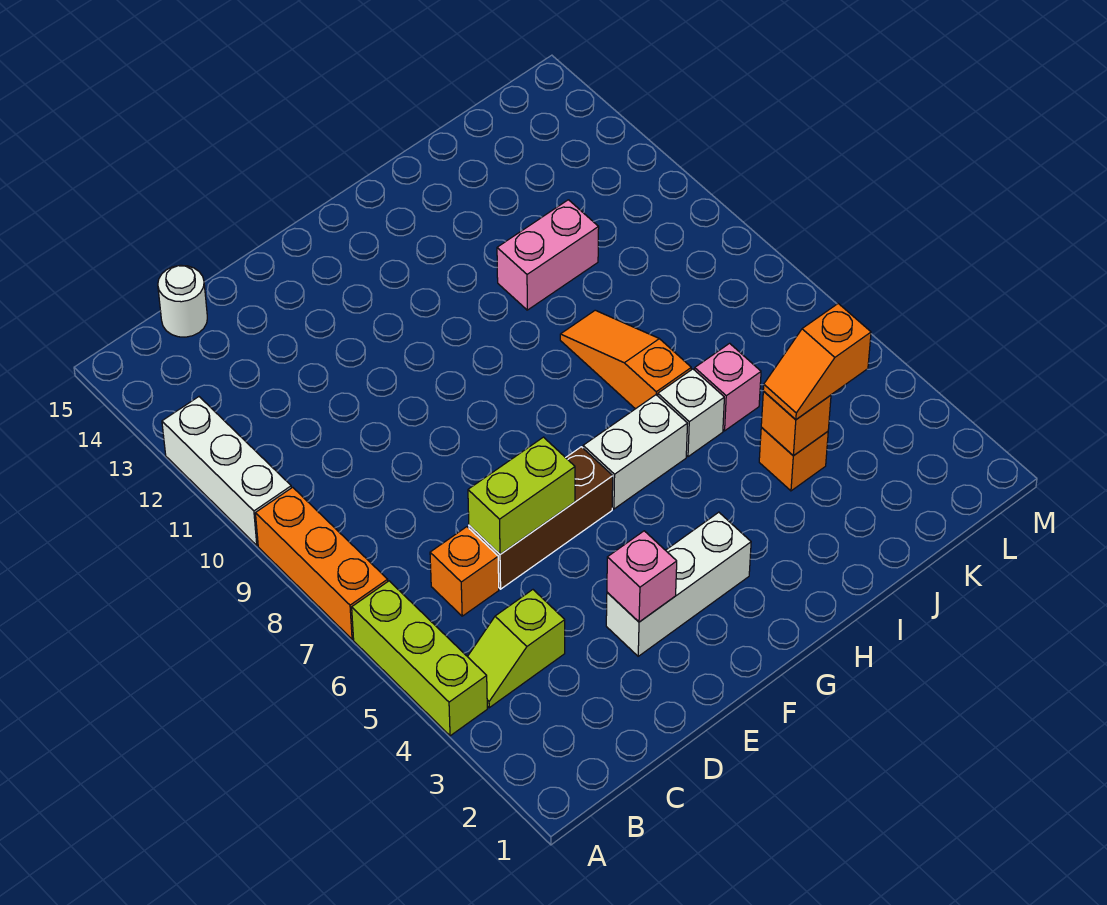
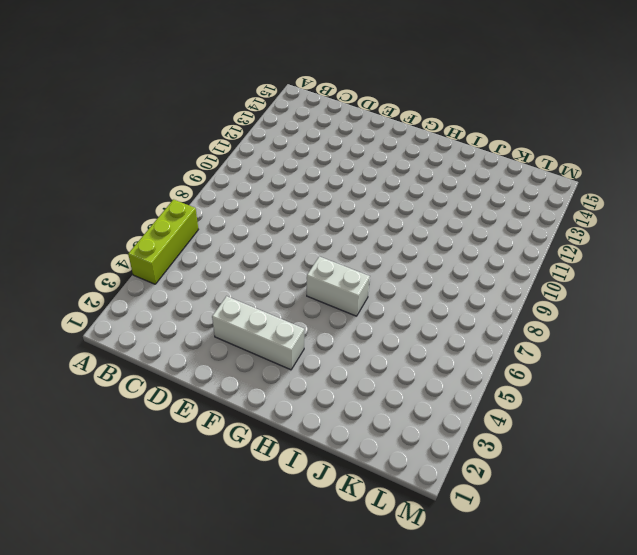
none -> orange 1x3 brick [255,487,388,639]
none -> white 1x3 brick [162,397,291,545]
none -> lime 1x2 slope [468,590,565,708]

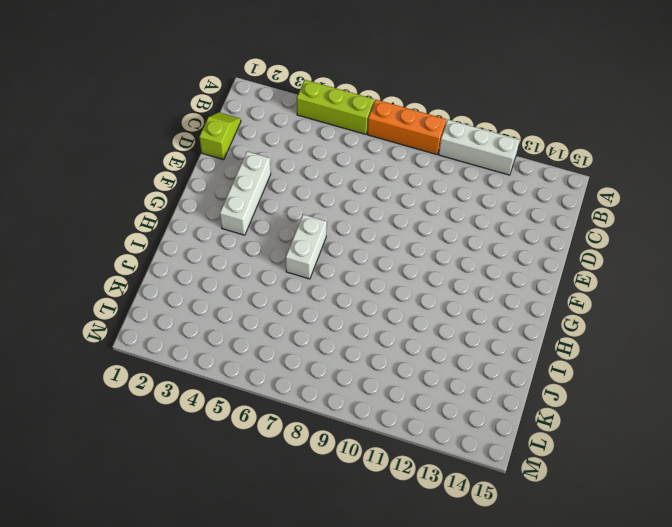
lime 1x2 slope [199,112,241,160] -> lime 1x2 slope moved to [468,590,565,708]
none -> orange 1x1 brick [430,527,499,616]
none -> white 1x1 round brick [158,265,207,337]
none -> brown 1x3 brick [469,447,613,589]

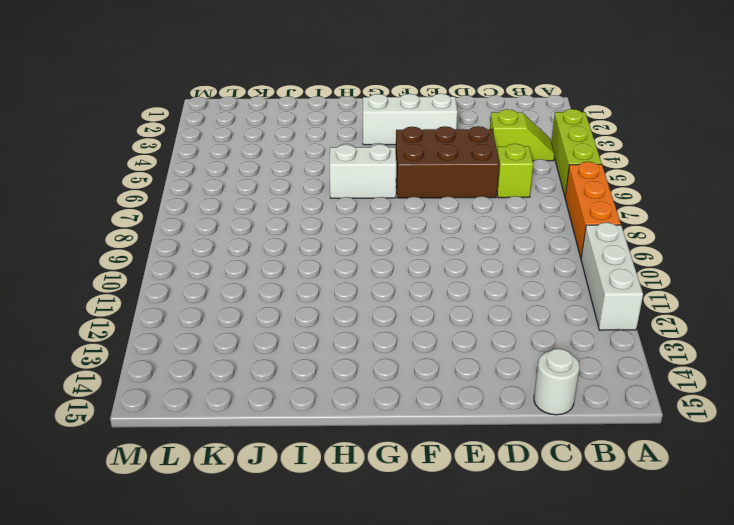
lime 1x1 brick [497,144,533,198] -> orange 1x1 brick [430,527,499,616]
brown 2x3 brick [396,126,499,198] -> brown 1x3 brick [469,447,613,589]
none -> white 1x1 brick [658,369,724,457]
none -> orange 1x3 slope [560,310,691,409]
none -> pink 1x2 brick [497,200,599,310]

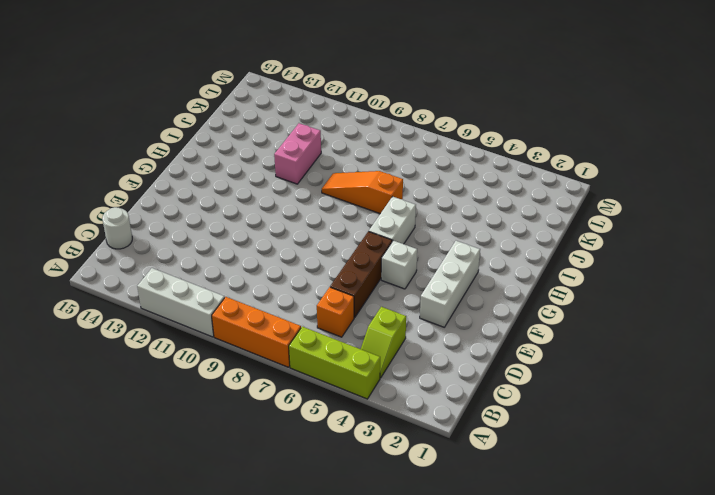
white 1x1 brick [381,241,417,289] -> white 1x1 brick moved to [658,369,724,457]
none -> orange 1x1 brick [759,427,828,491]
none -> pink 1x1 brick [695,343,761,431]
none -> lime 1x2 brick [468,437,575,554]

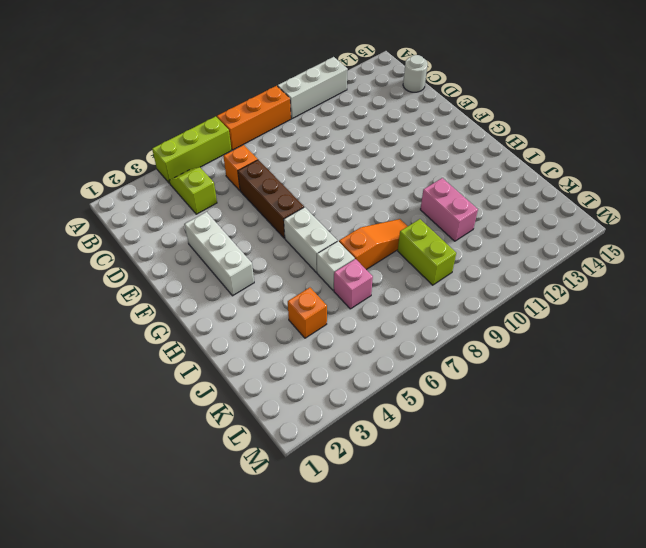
lime 1x2 brick [398,219,456,285] -> lime 1x2 brick moved to [468,437,575,554]
none -> pink 1x1 brick [607,531,677,622]
none -> orange 1x1 brick [761,391,831,456]
none -> orange 1x2 slope [763,304,871,420]

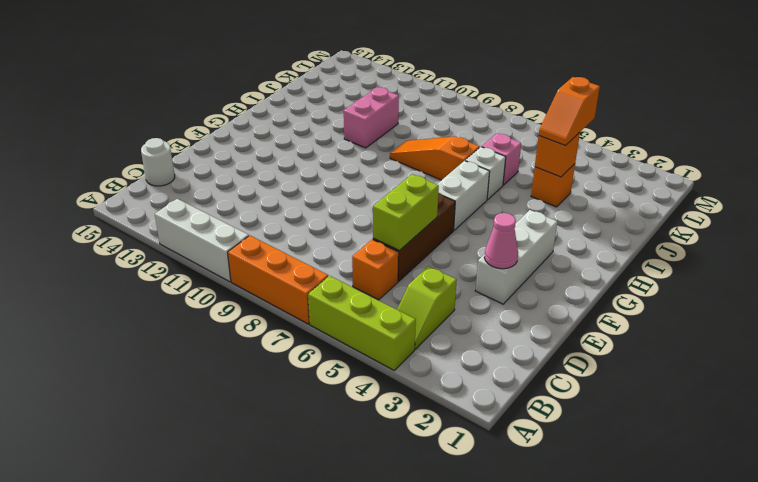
pink 1x1 cone [484,213,518,269] -> pink 1x1 brick [607,531,677,622]

